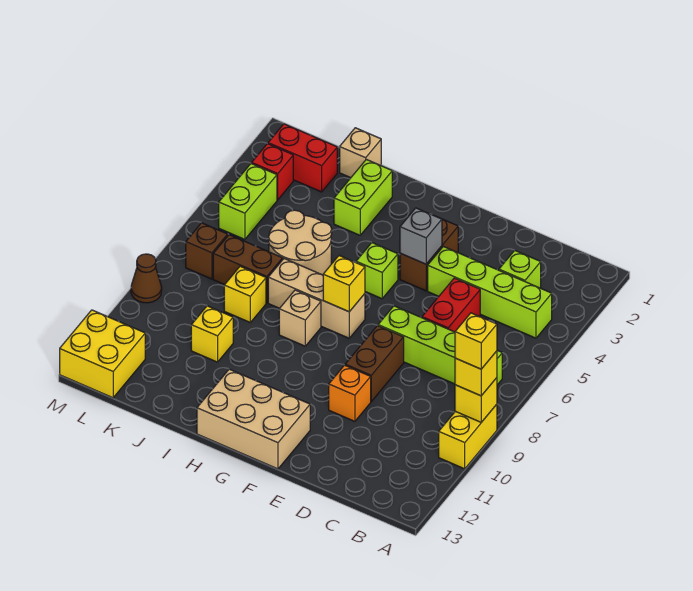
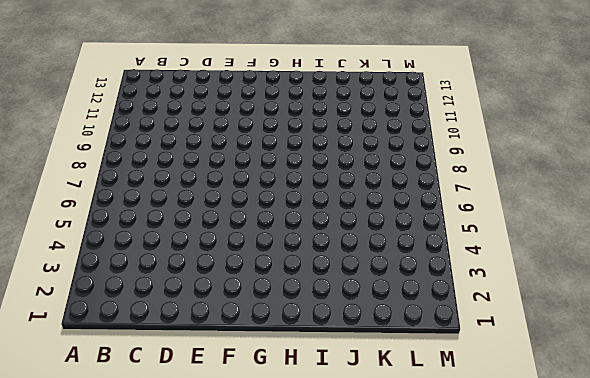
none -> yellow 1x2 brick [439,404,497,469]
none -> lime 1x4 brick [428,246,552,338]
none -> lime 1x4 brick [378,306,502,385]

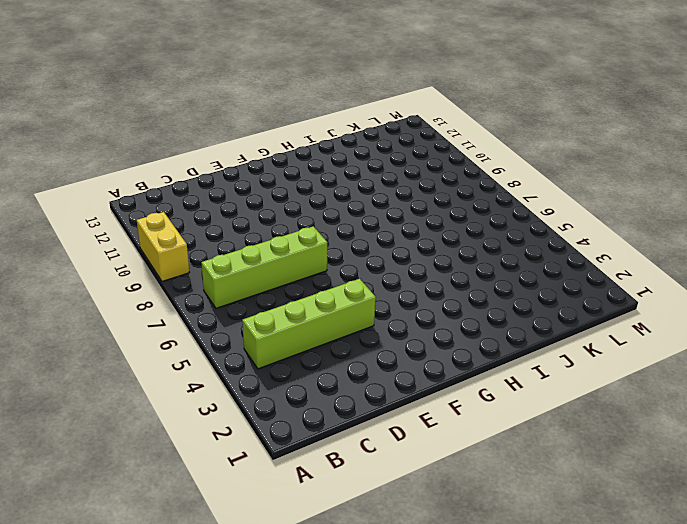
none -> lime 1x1 brick [499,250,541,288]
none -> red 1x2 brick [422,278,480,332]
none -> brown 1x2 brick [345,326,404,401]

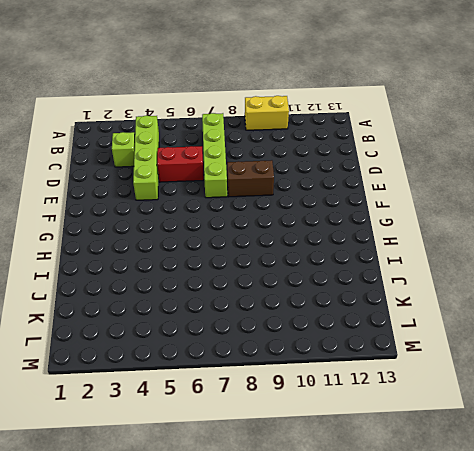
none -> orange 1x1 brick [329,365,371,421]
none -> brown 1x2 brick [400,219,458,291]
none -> tan 2x3 brick [197,369,310,469]

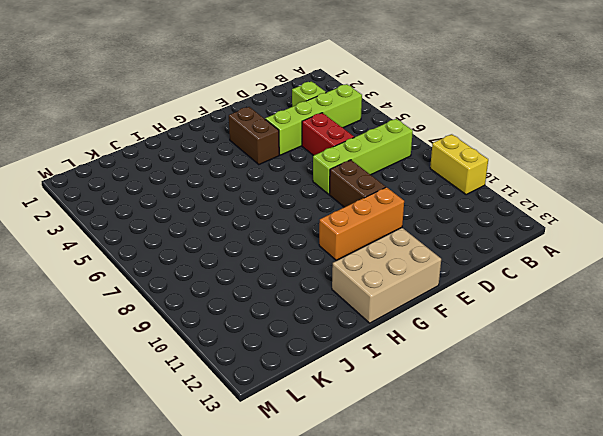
orange 1x3 brick [319,187,404,260] -> orange 1x1 brick [329,365,371,421]
none -> lime 1x1 brick [356,243,398,299]
none -> tan 1x3 brick [268,259,365,338]
none -> tan 1x1 brick [279,290,321,346]

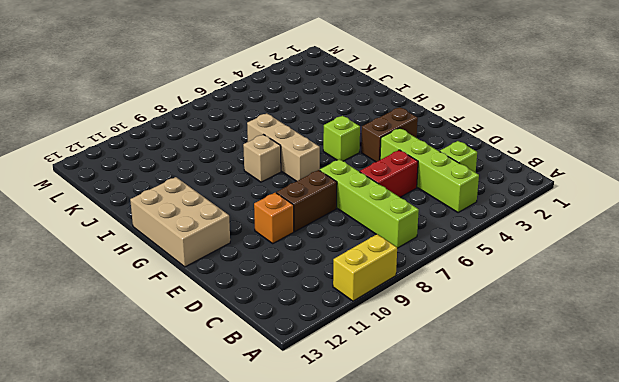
none -> lime 1x2 brick [334,159,392,235]
none -> tan 2x2 round brick [269,210,332,275]
none -> tan 1x1 brick [340,128,381,178]

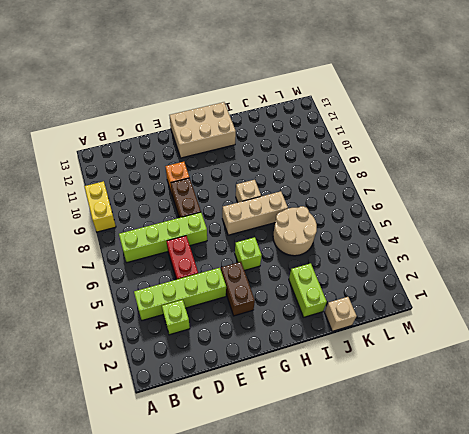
none -> brown 1x2 brick [213,235,283,303]
none -> yellow 1x1 brick [224,266,266,322]
none -> yellow 1x1 brick [191,306,233,362]

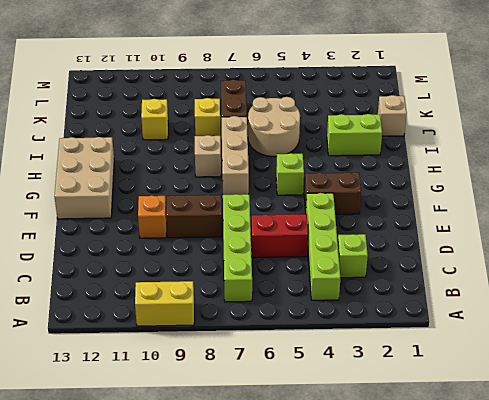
none -> red 1x2 brick [268,124,337,192]
none -> red 1x1 brick [252,144,293,200]
none -> lime 1x2 brick [219,163,277,239]

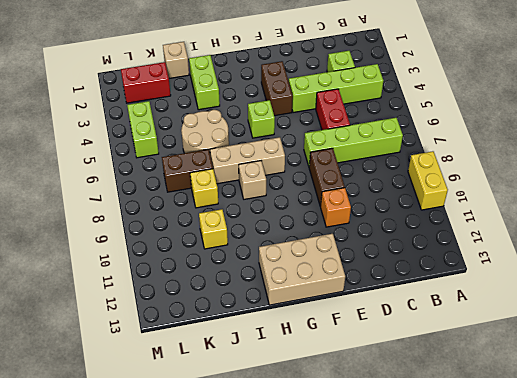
none -> red 1x1 brick [252,144,293,200]
none -> brown 1x1 brick [186,223,228,279]
none -> yellow 2x2 brick [60,310,145,398]

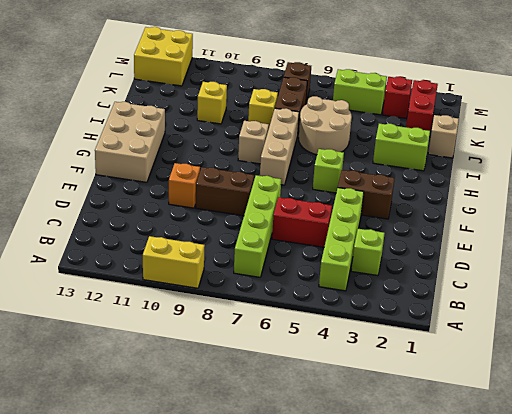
none -> brown 1x1 cone [131,254,162,303]
none -> yellow 1x1 brick [455,378,497,422]
none -> grey 1x1 brick [400,208,442,264]

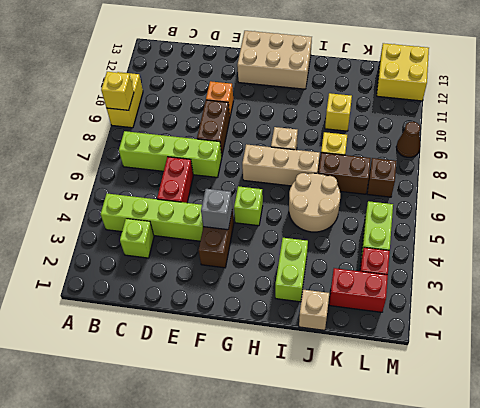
none -> yellow 1x1 brick [323,256,365,312]
none -> yellow 1x1 brick [455,351,497,396]
none -> yellow 1x1 brick [455,313,497,369]

